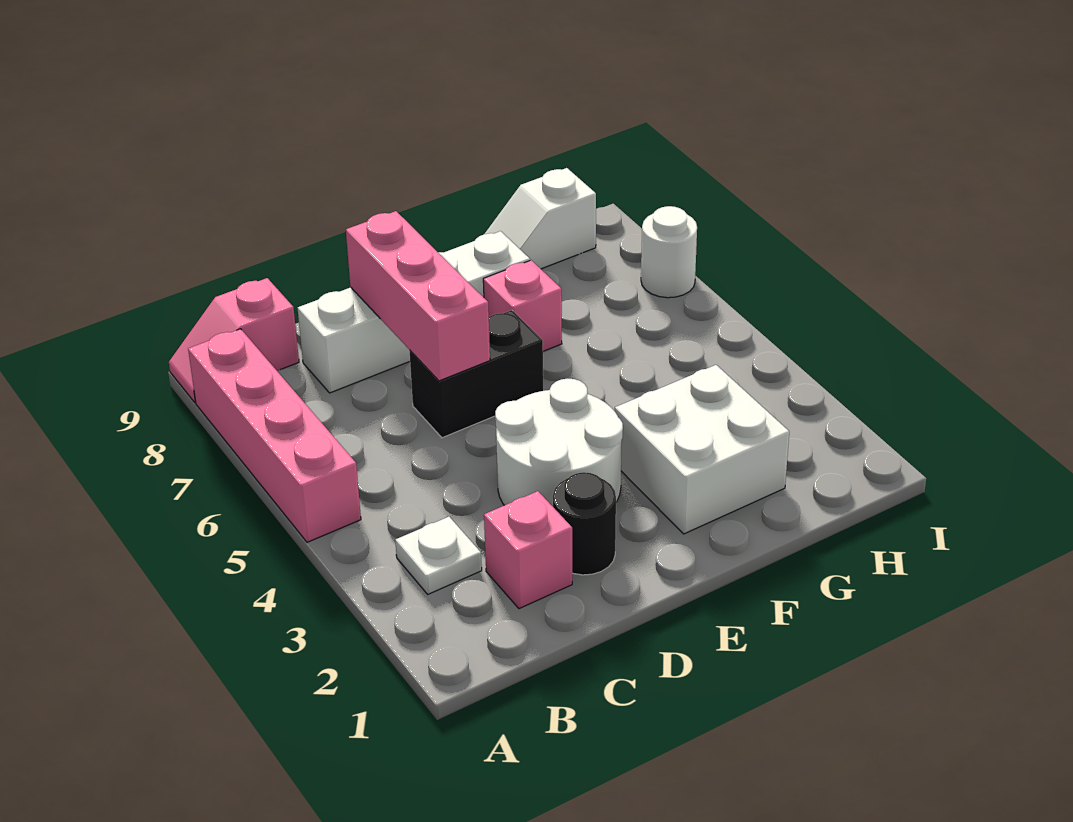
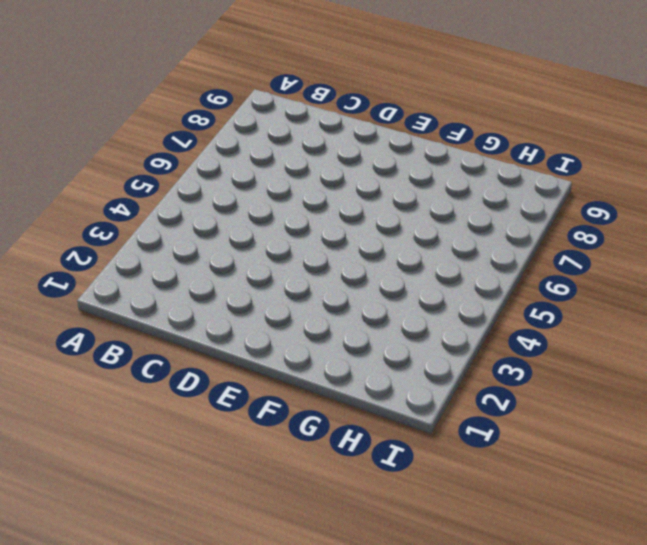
none -> pink 1x4 brick [188,329,361,542]
none -> pink 1x2 slope [169,278,299,402]
none -> white 1x1 plate [395,517,482,594]

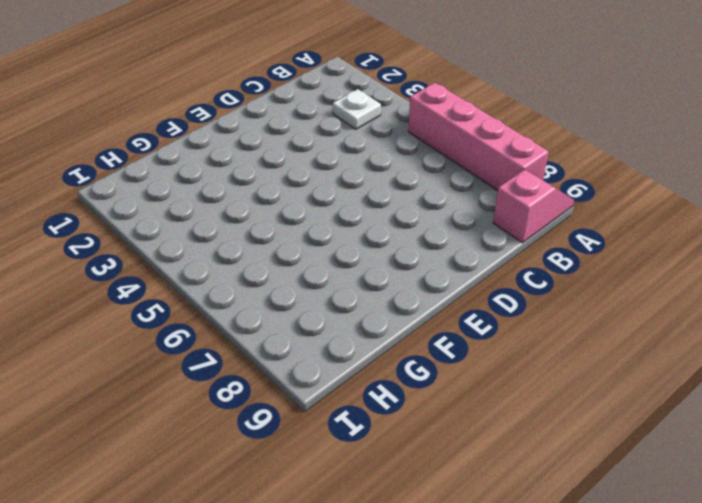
none -> pink 1x1 brick [484,491,572,609]
none -> white 1x4 brick [298,231,530,393]
none -> black 1x1 round brick [553,472,616,575]

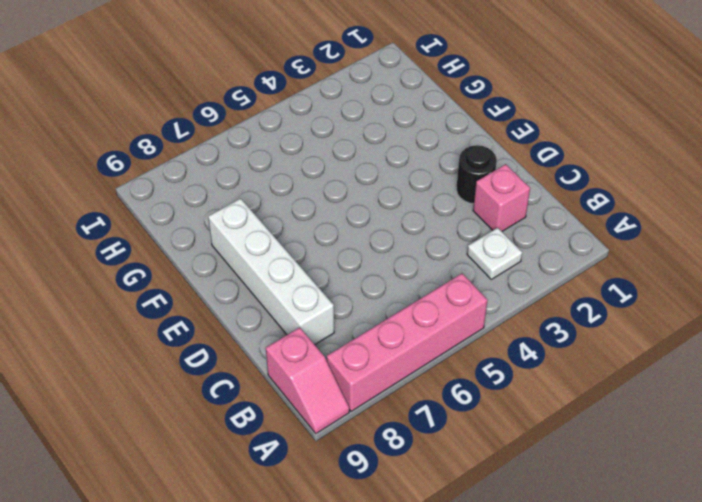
none -> white 2x2 round brick [495,379,623,506]
none -> black 1x2 brick [410,310,543,438]
none -> white 2x2 brick [615,365,789,534]

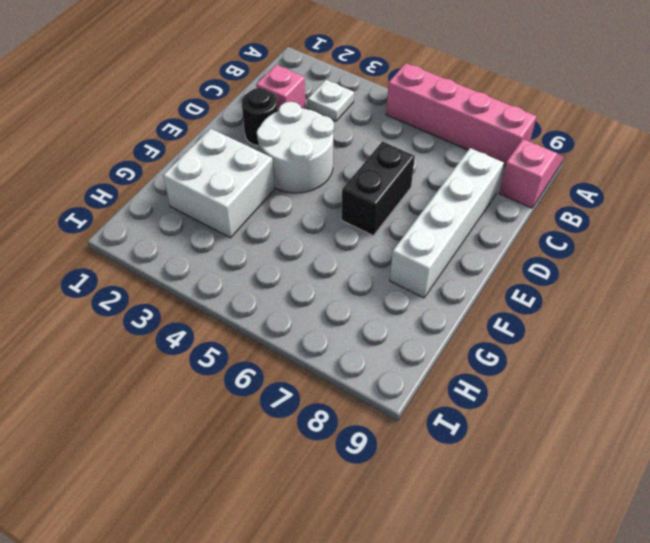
none -> pink 1x1 brick [483,260,562,351]
none -> white 1x2 slope [485,168,596,269]
none -> white 1x1 round brick [641,206,697,298]

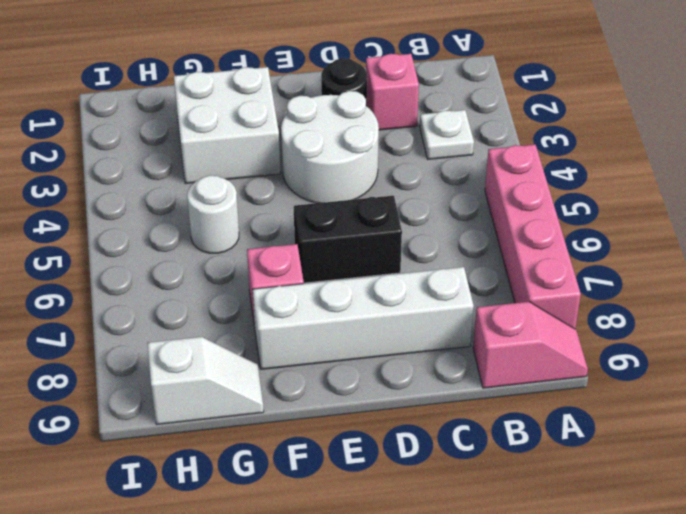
white 1x1 round brick [187,175,239,253] -> white 1x1 round brick moved to [641,206,697,298]
none -> pink 1x3 brick [346,211,490,381]

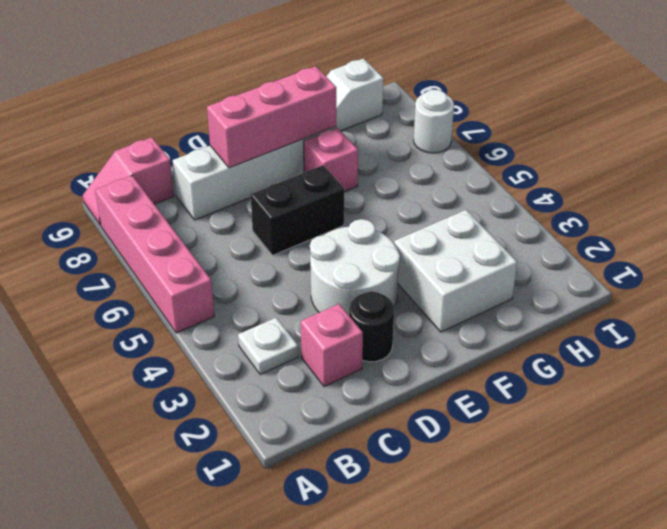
pink 1x3 brick [207,66,336,168] -> pink 1x3 brick turned to [346,211,490,381]

